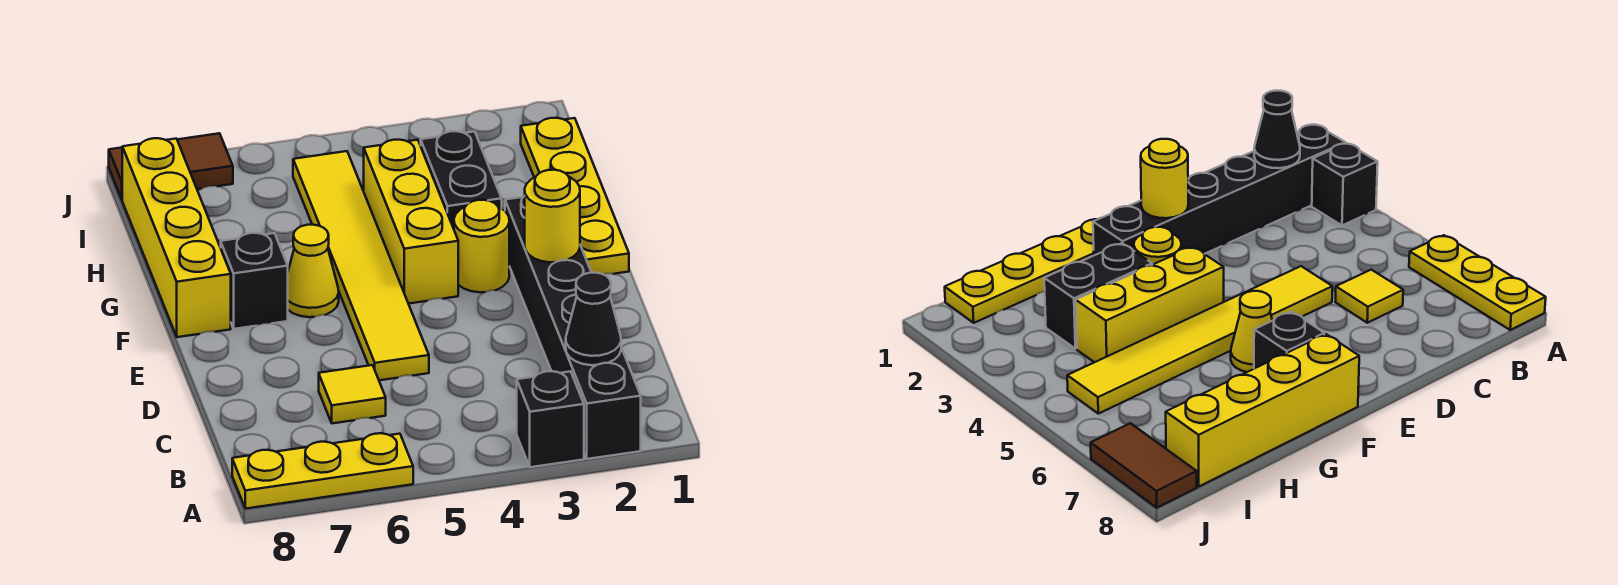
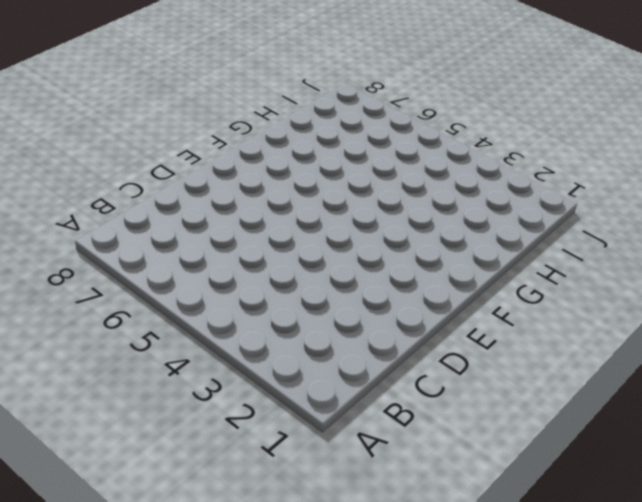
none -> black 1x6 brick [505,196,641,459]
none -> black 1x1 brick [517,371,584,467]
none -> yellow 1x3 plate [232,433,413,509]

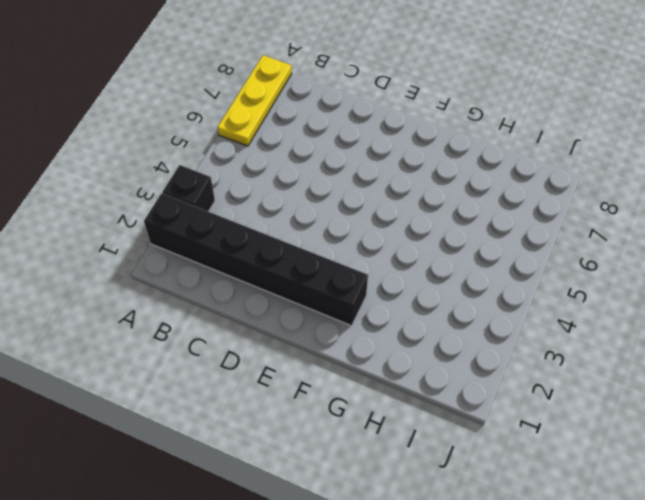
none -> yellow 1x1 tile [319,365,386,423]
none -> yellow 1x6 tile [293,151,429,380]
none -> yellow 1x4 plate [521,118,629,274]

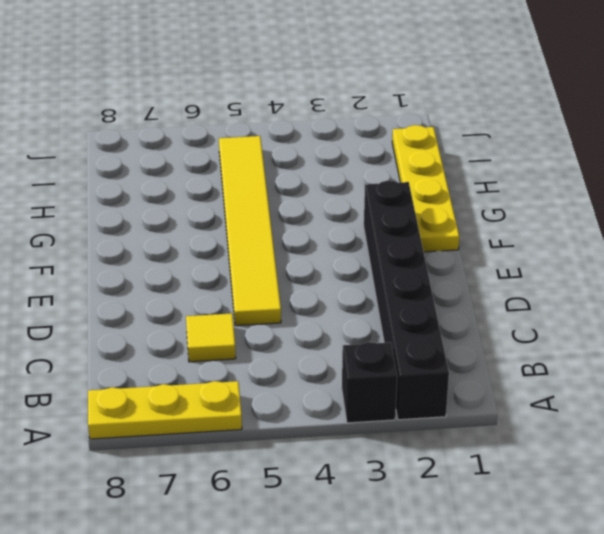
none -> yellow 1x1 round brick [454,200,509,292]
none -> yellow 1x3 brick [364,140,458,304]
none -> yellow 1x1 cone [288,225,339,317]

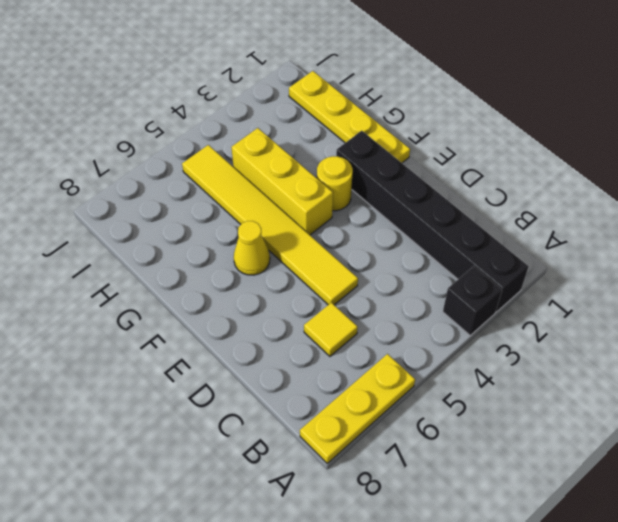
none -> black 1x1 brick [221,233,288,329]
none -> yellow 1x4 brick [122,138,231,337]
none -> black 1x2 brick [421,131,502,229]

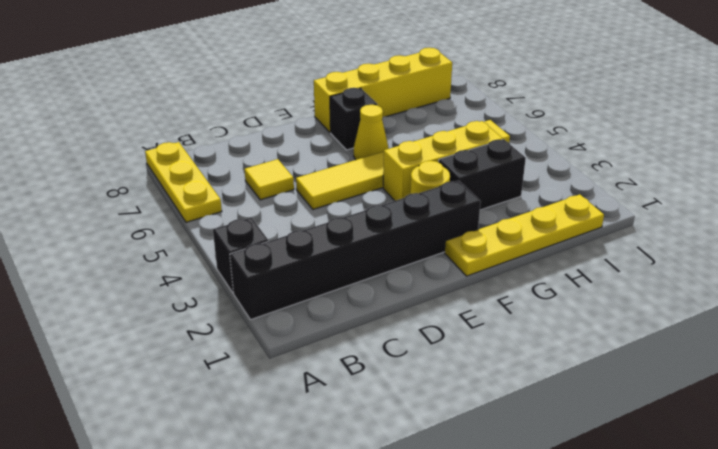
none -> brown 1x2 tile [109,133,233,199]
none -> black 1x1 cone [566,273,622,365]
none -> yellow 1x1 round brick [525,170,580,262]

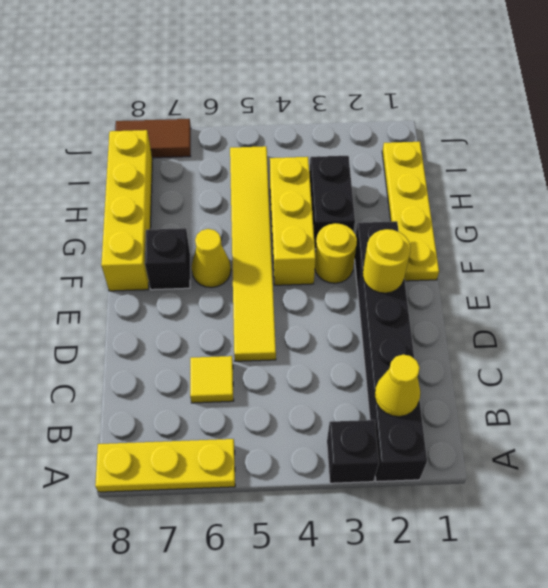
yellow 1x1 cone [375,355,420,417] -> black 1x1 cone [566,273,622,365]

